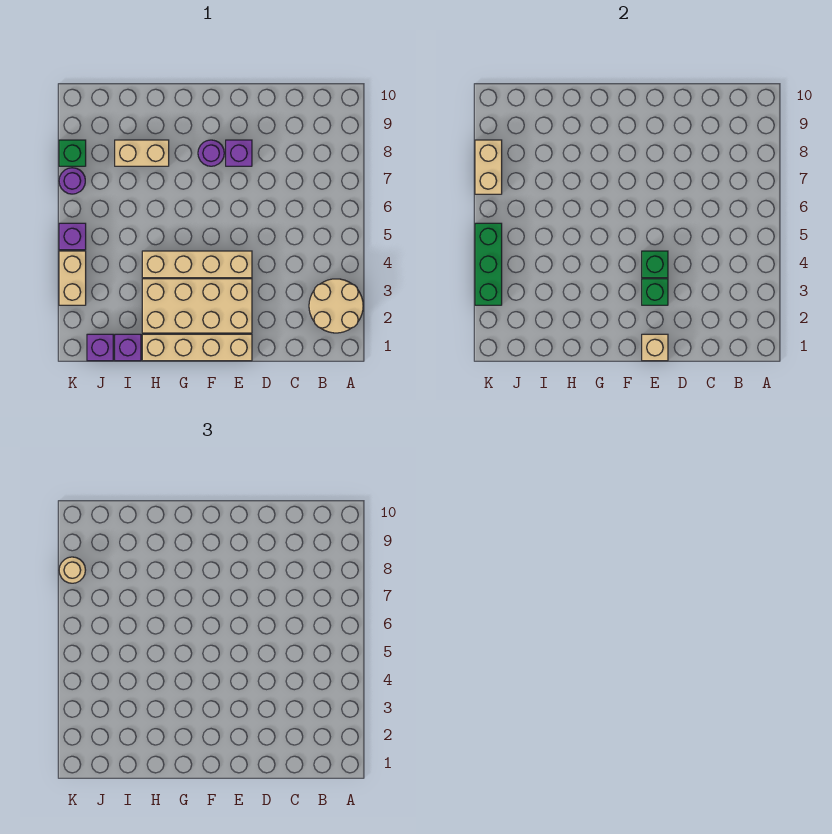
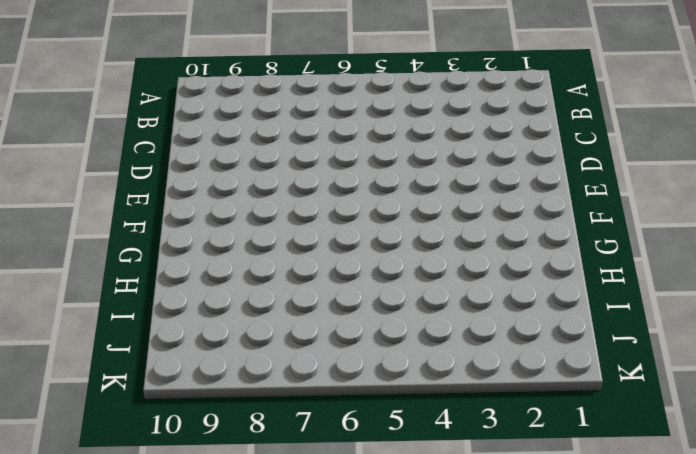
none -> tan 2x2 round brick [309,279,363,333]
none -> tan 1x4 brick [142,334,252,361]
none -> tan 2x4 brick [142,279,252,333]

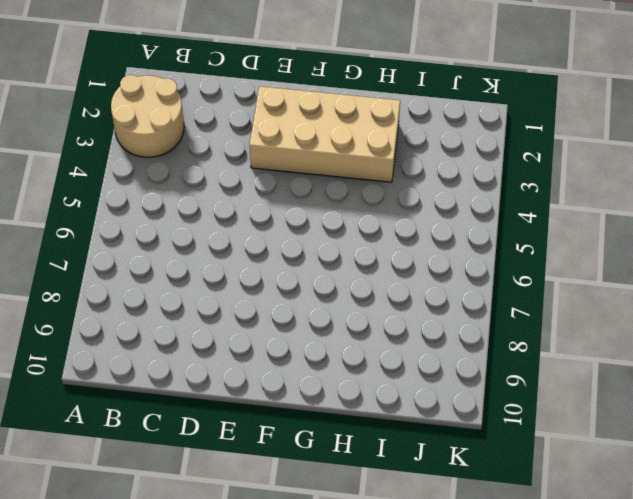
none -> tan 1x4 brick [142,334,252,361]
none -> tan 1x4 brick [142,251,252,278]
none -> purple 1x1 brick [226,140,252,166]

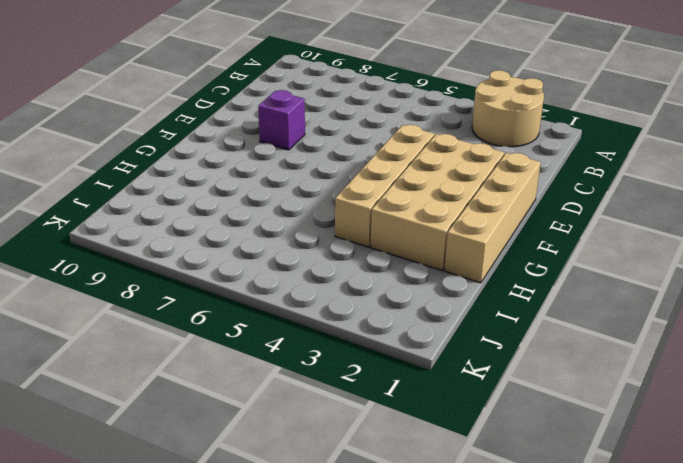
none -> purple 1x1 round brick [198,140,224,166]
none -> tan 1x2 brick [115,140,169,166]
none -> purple 1x1 brick [115,334,141,361]

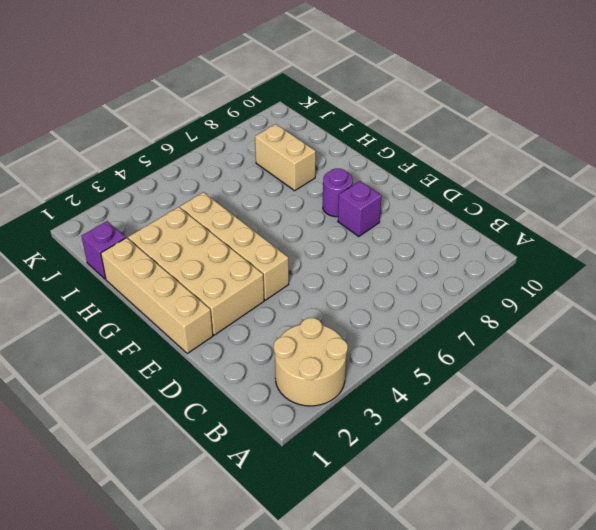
none -> purple 1x1 brick [87,334,113,361]
none -> tan 1x2 brick [59,251,86,305]
none -> purple 1x1 brick [59,223,86,250]

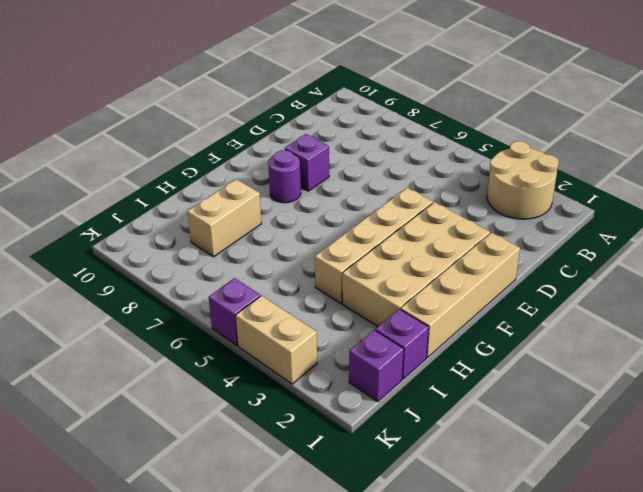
none -> purple 1x1 round brick [59,168,85,194]
none -> green 1x1 brick [59,140,86,166]
none -> tan 1x1 brick [642,334,668,361]

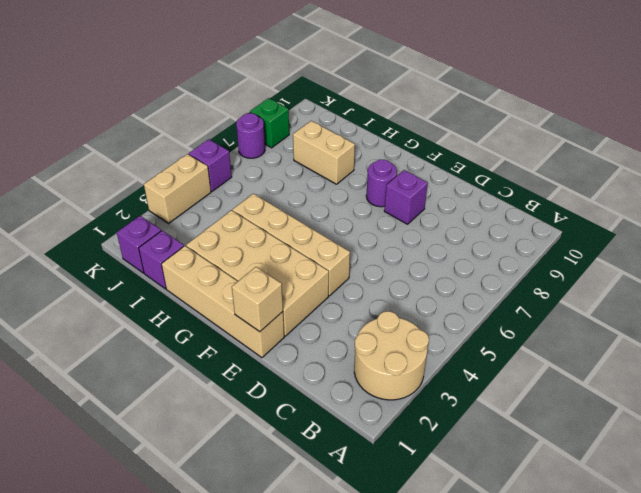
none -> green 1x1 brick [642,279,668,305]
none -> green 1x1 brick [642,251,668,278]
none -> green 1x3 brick [475,223,502,305]

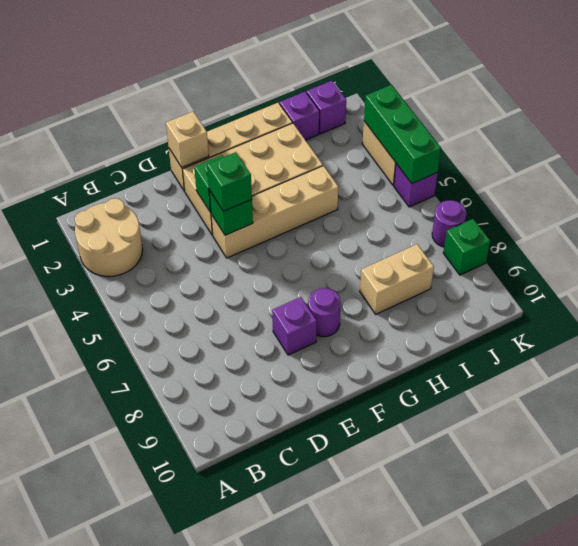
green 1x1 brick [207,152,252,211] -> none
none -> tan 1x2 brick [475,140,502,194]
none -> tan 1x1 round brick [59,557,85,583]

